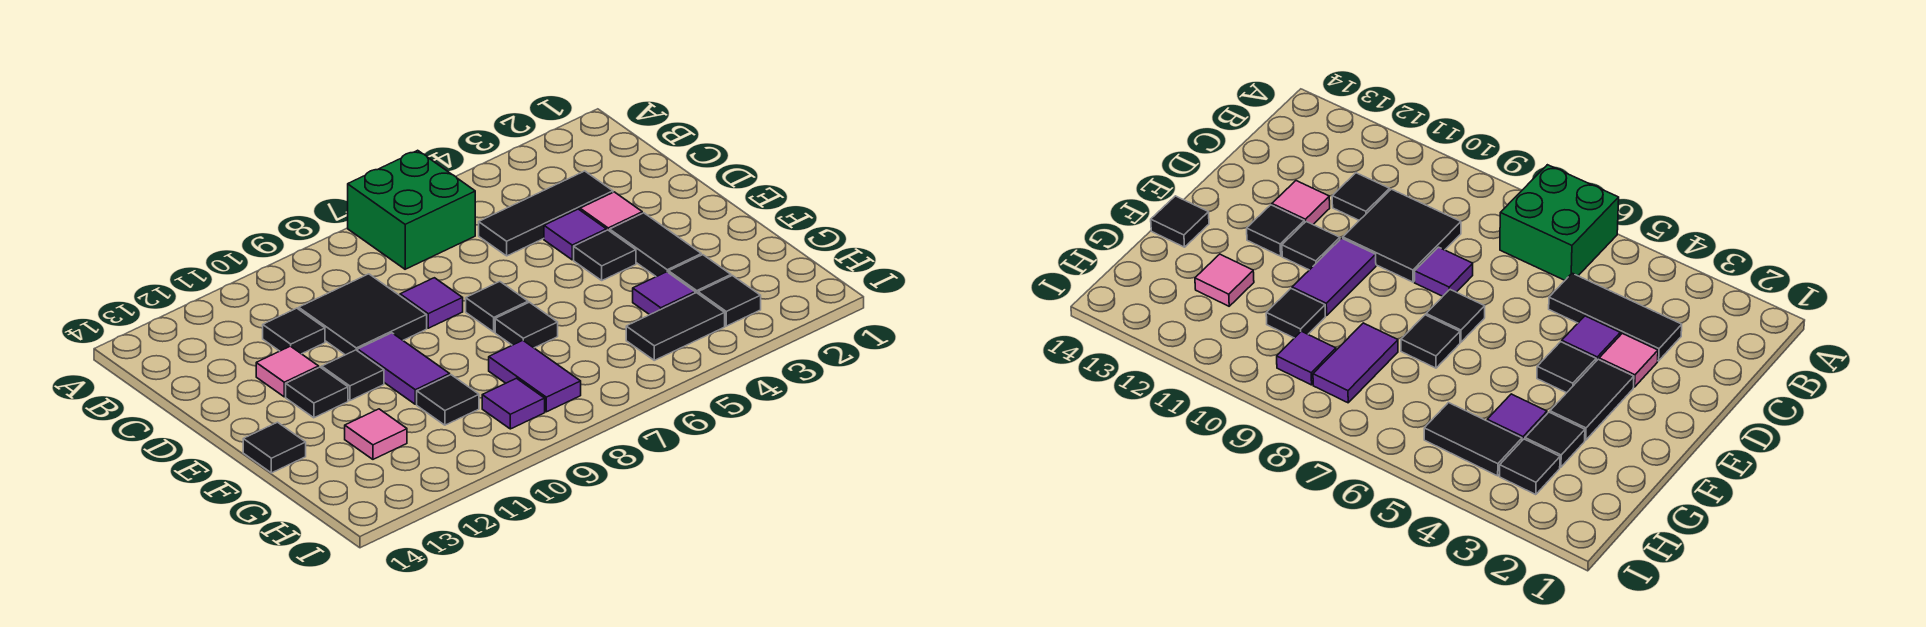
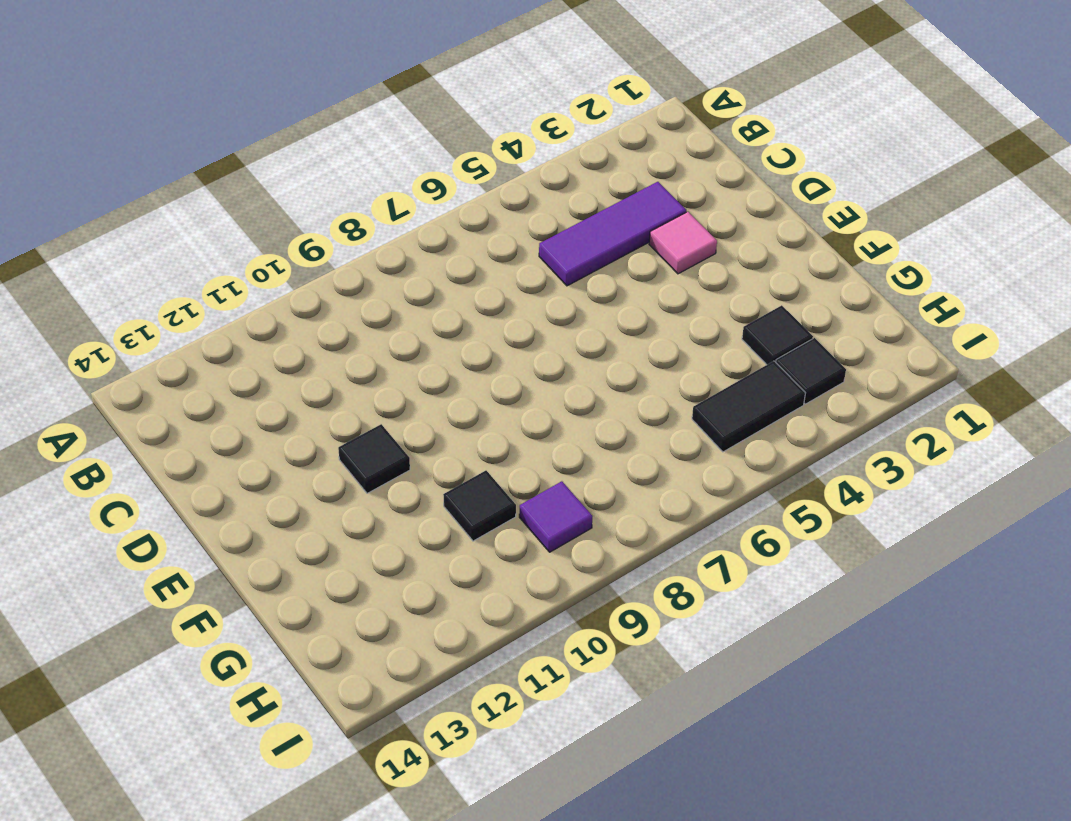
purple 1x3 tile [539,182,686,286] -> black 1x3 tile [479,171,613,256]
none -> green 2x2 brick [348,150,475,269]
none -> black 2x2 tile [299,274,427,355]
none -> black 1x1 tile [263,308,325,354]

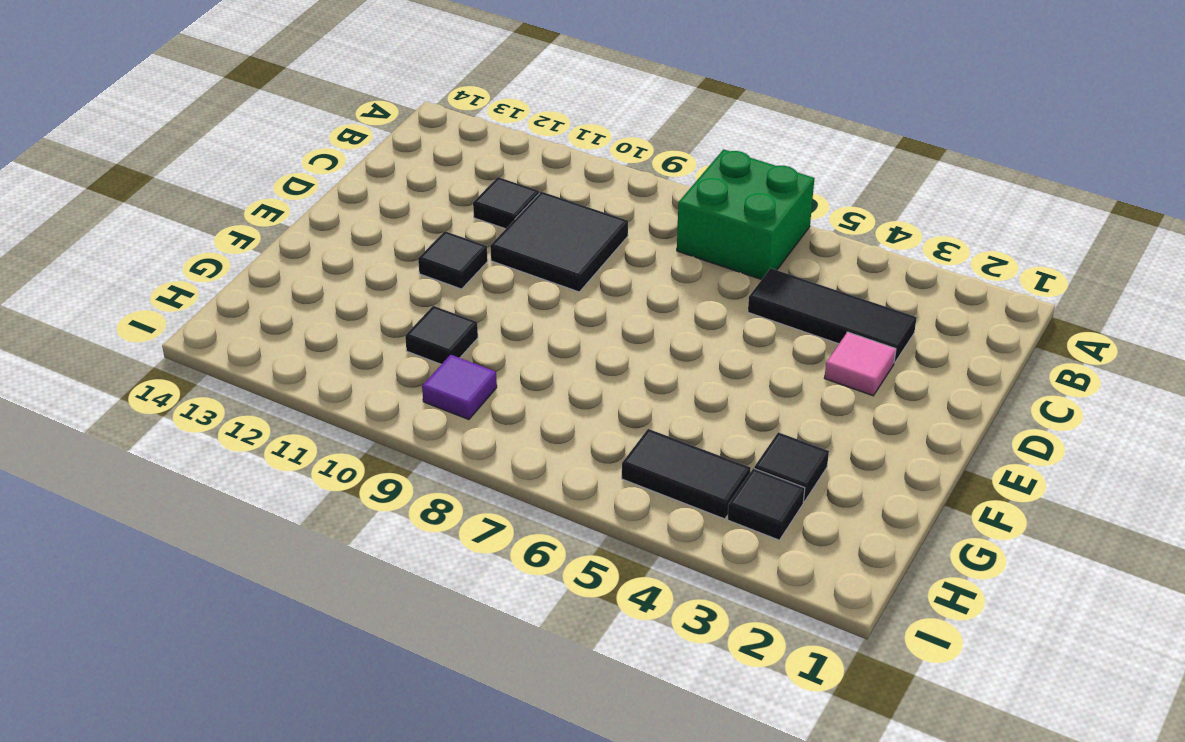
none -> purple 1x1 tile [544,209,606,260]
none -> purple 1x1 tile [400,278,463,328]
none -> pink 1x1 tile [256,346,319,397]

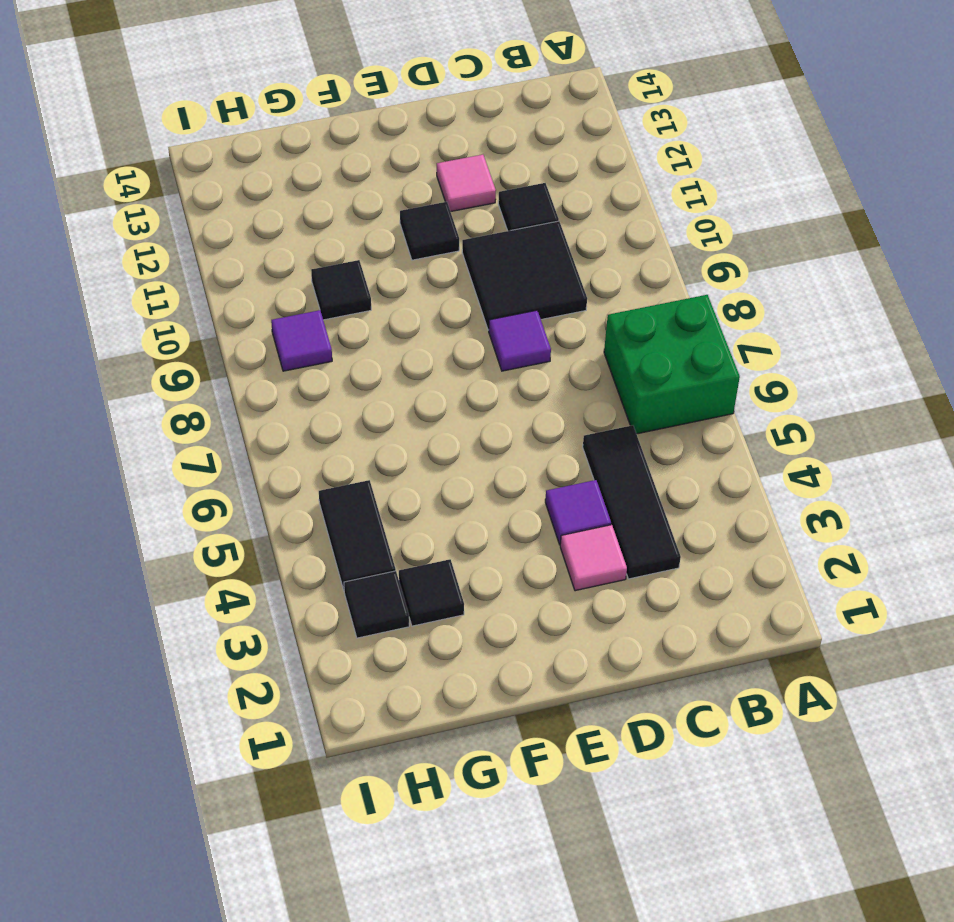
none -> black 1x2 tile [610,213,701,277]
none -> black 1x1 tile [574,230,636,280]
none -> black 1x1 tile [466,282,528,332]

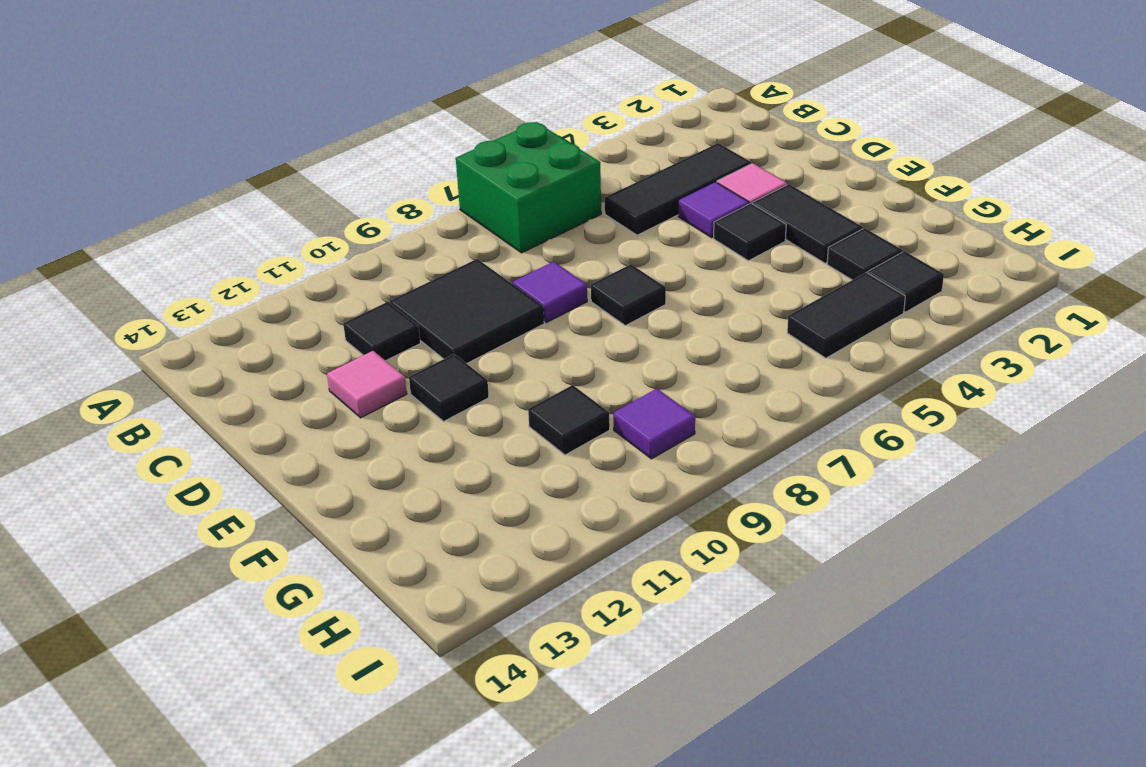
none -> purple 1x2 tile [358,333,450,404]
none -> black 1x1 tile [286,367,348,418]
none -> black 1x1 tile [495,302,558,348]

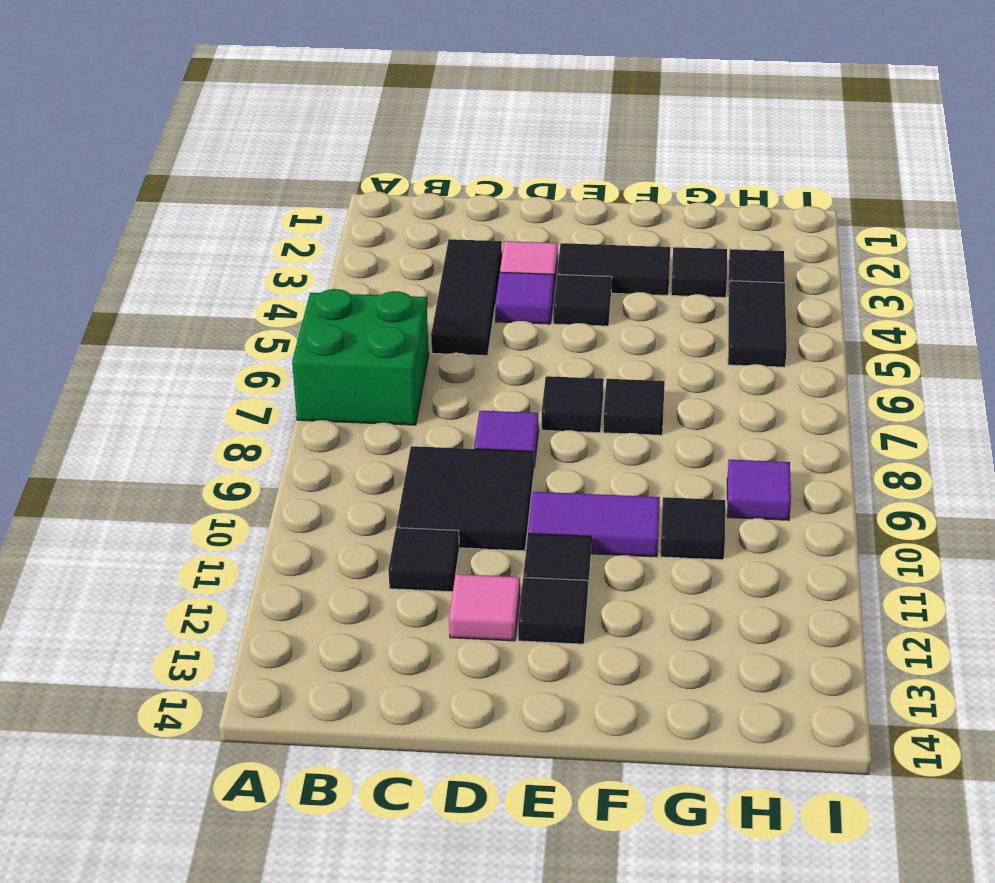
none -> black 1x1 tile [243,422,306,473]
none -> purple 1x1 tile [633,272,695,315]
none -> purple 1x2 tile [489,340,581,412]

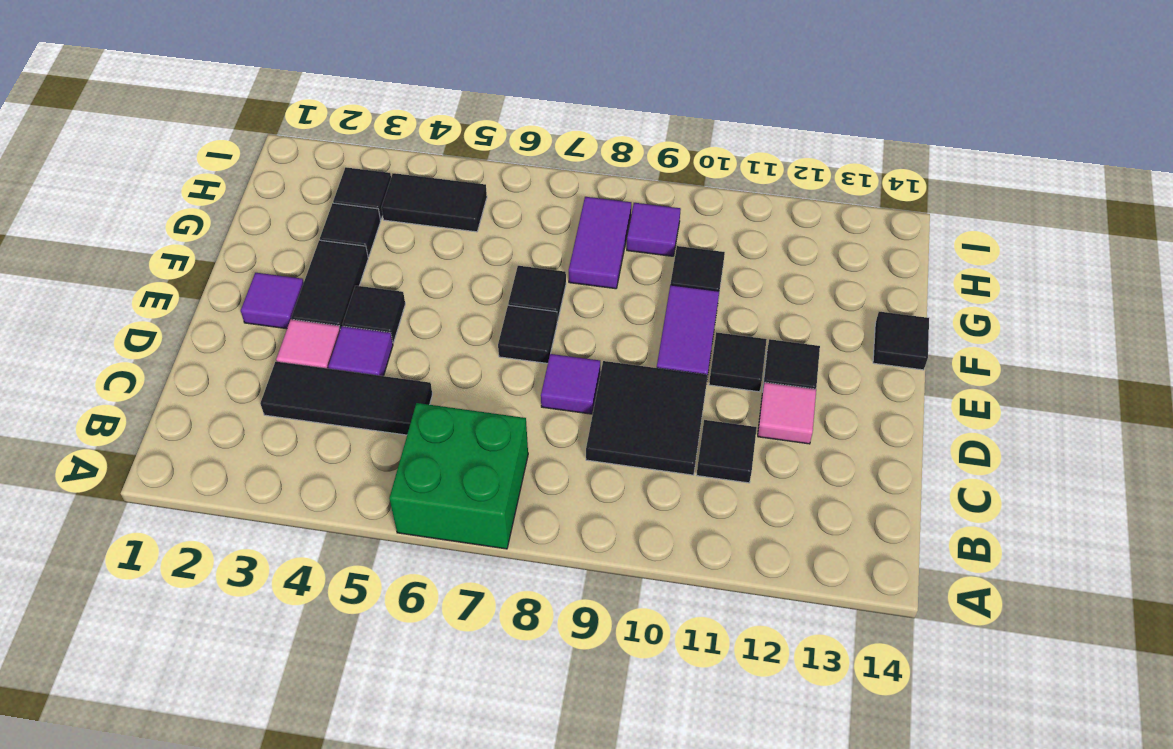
purple 1x1 tile [241,273,304,329] -> purple 1x1 tile moved to [633,272,695,315]
none -> pink 1x1 tile [345,409,407,459]

